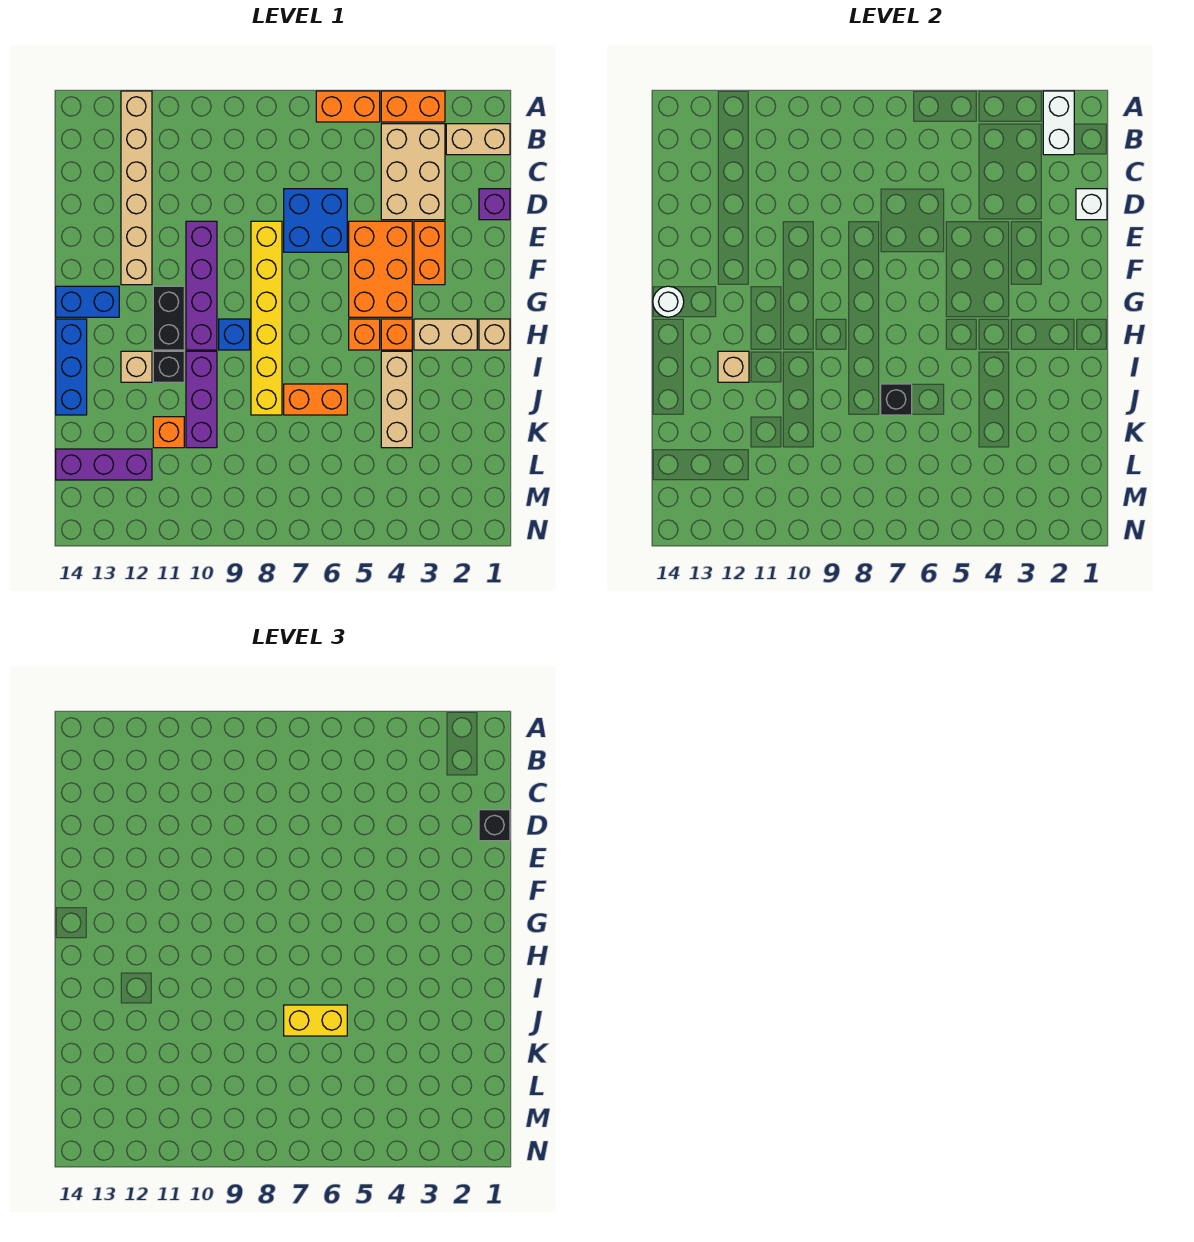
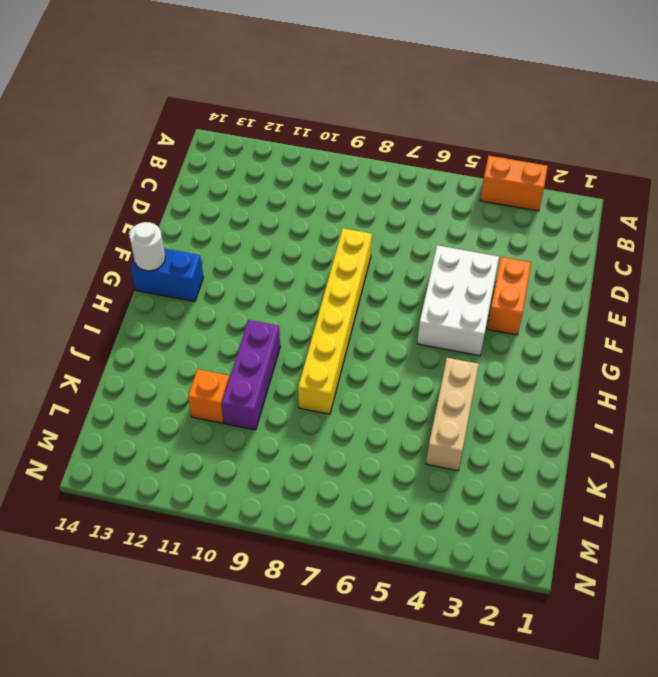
white 2x3 brick [417,245,499,356] -> orange 2x3 brick [349,221,412,317]
none -> orange 1x2 brick [316,91,380,122]
none -> tan 1x6 brick [121,91,152,285]
none -> tan 1x2 brick [446,124,510,155]
none -> tan 2x3 brick [381,124,445,220]

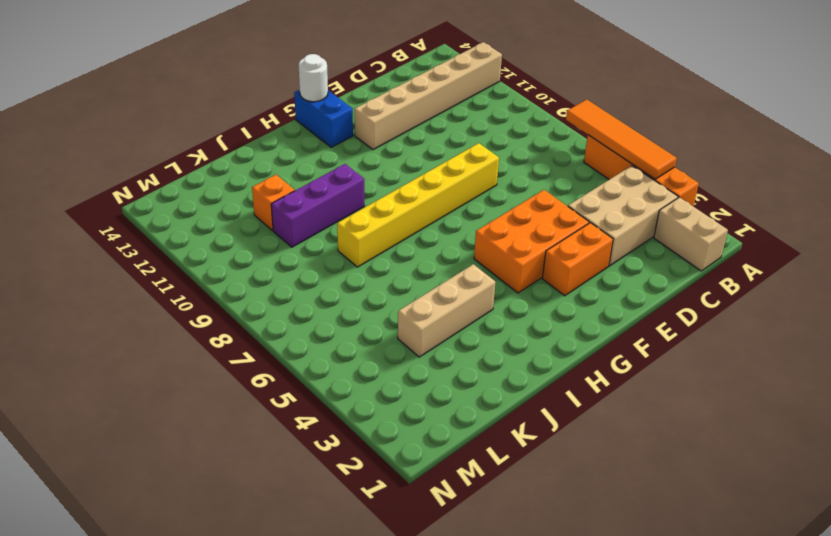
orange 1x4 tile [566,99,677,179] -> none
none -> purple 1x1 brick [479,189,510,220]
none -> blue 2x2 brick [284,189,347,252]
none -> purple 1x4 brick [186,221,217,350]
none -> black 1x2 brick [153,286,184,350]

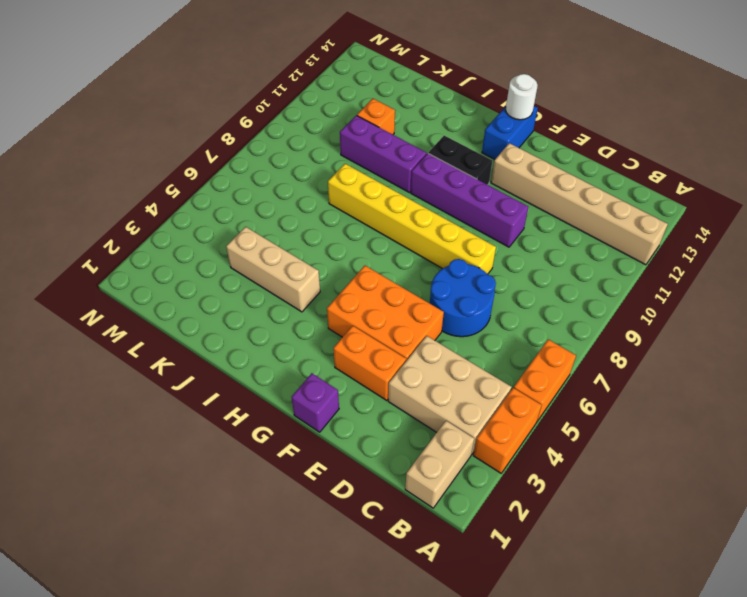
blue 2x2 round brick [430,259,496,337] -> blue 2x2 brick [284,189,347,252]
purple 1x1 brick [292,373,339,432] -> purple 1x1 brick moved to [479,189,510,220]
none -> tan 1x1 brick [479,319,510,350]
none -> tan 1x2 brick [414,319,477,350]
none -> orange 1x1 brick [381,319,412,350]
none -> orange 1x1 brick [349,319,380,350]

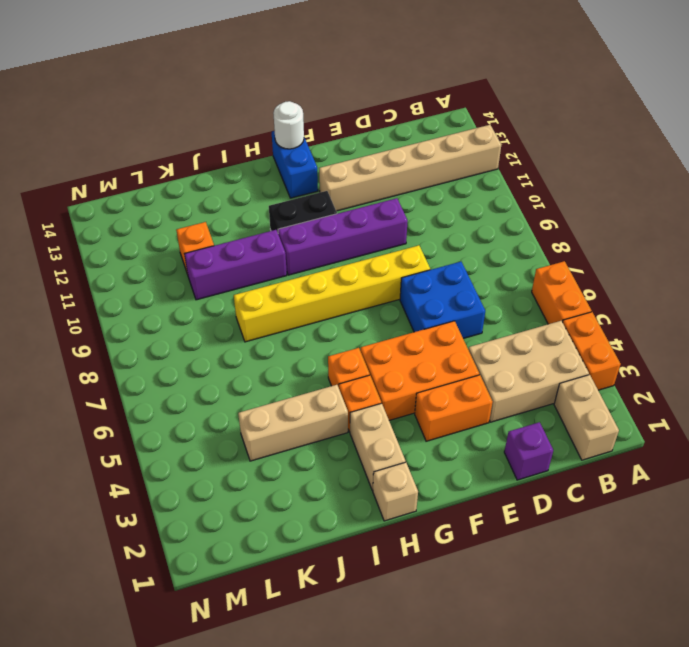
none -> blue 1x1 brick [219,319,250,350]
none -> blue 1x3 brick [56,319,87,415]
none -> black 1x1 brick [153,351,184,382]
none -> tan 1x1 brick [121,351,152,382]

